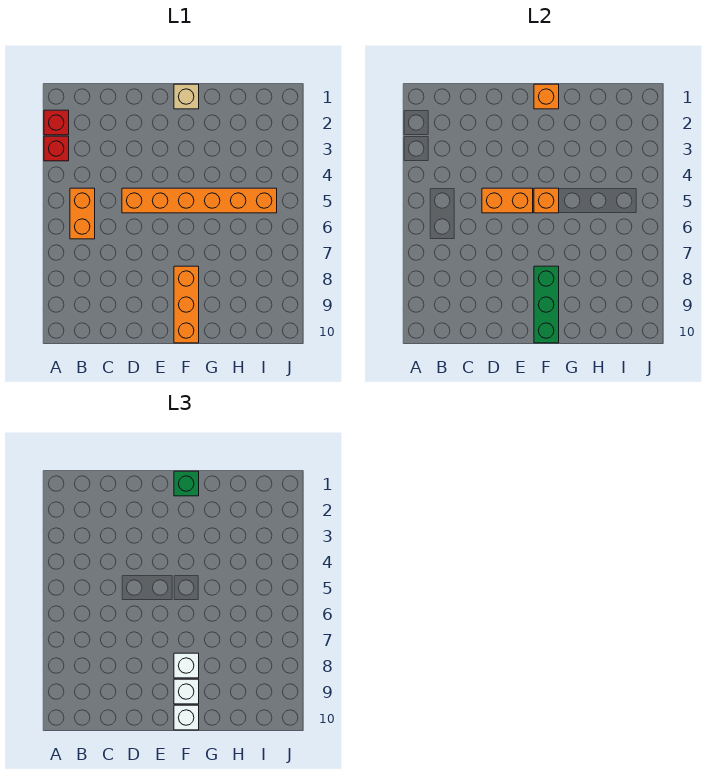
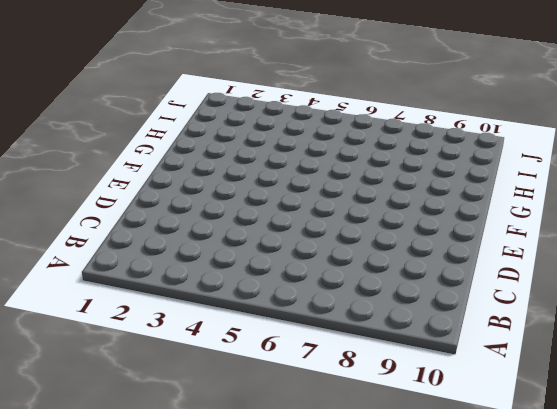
none -> red 1x1 brick [44,110,69,135]
none -> red 1x1 brick [44,136,69,161]
none -> orange 1x2 brick [70,188,95,239]

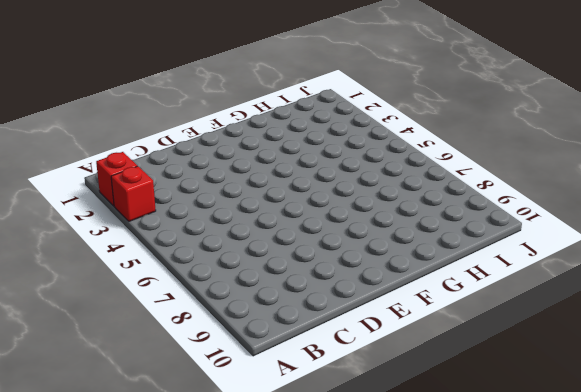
none -> orange 1x2 brick [70,188,95,239]
none -> orange 1x6 brick [122,188,277,213]
none -> tan 1x1 brick [174,84,199,109]

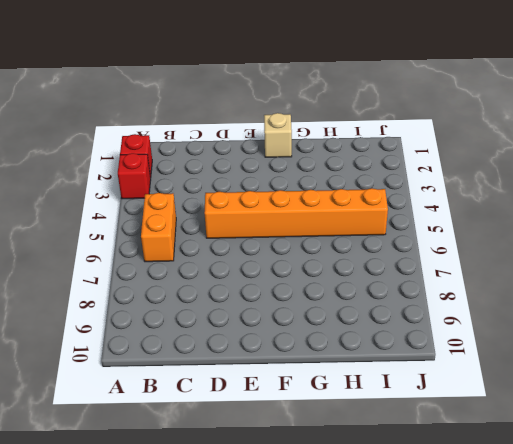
none -> orange 1x3 brick [174,266,199,343]
none -> orange 1x2 brick [482,188,533,213]
none -> orange 1x1 brick [534,84,559,109]

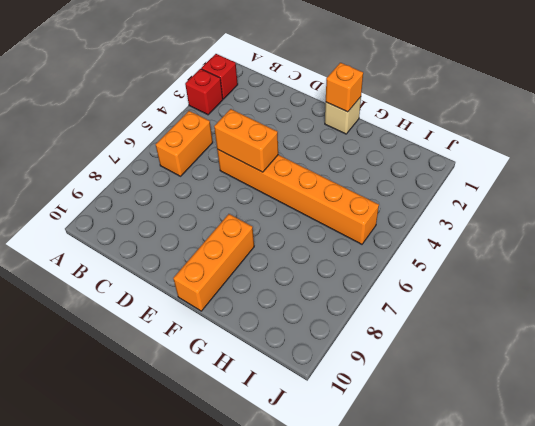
none -> orange 1x1 brick [534,188,559,213]
none -> green 1x3 brick [534,266,559,343]
none -> green 1x1 brick [174,471,199,496]

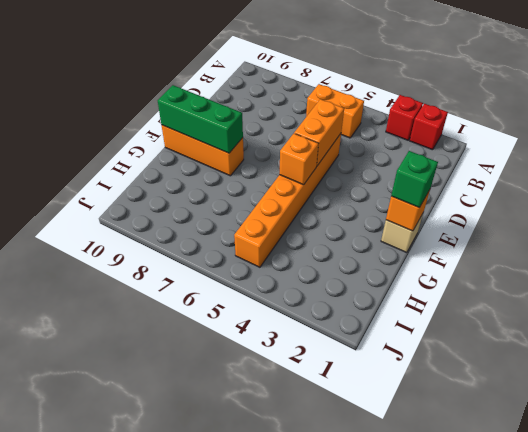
none -> white 1x1 brick [174,653,199,678]
none -> white 1x1 brick [174,679,199,704]
none -> white 1x1 brick [174,705,199,730]

